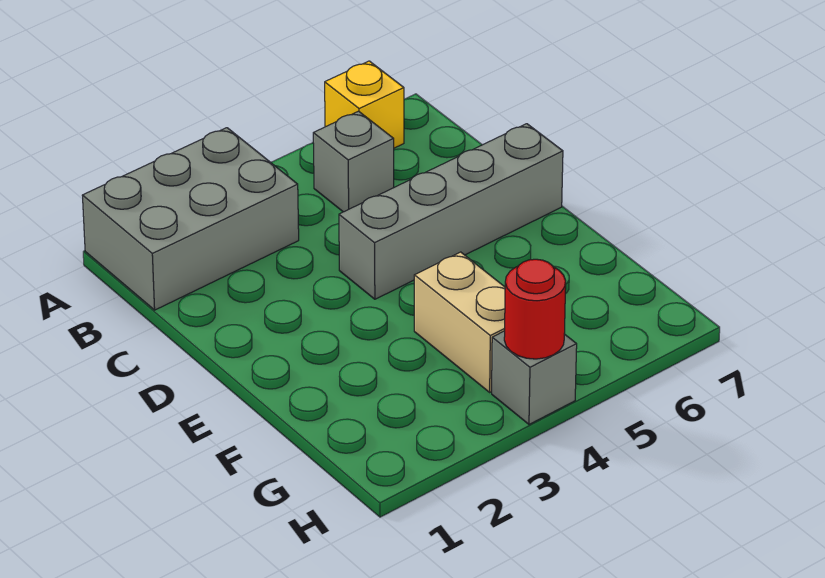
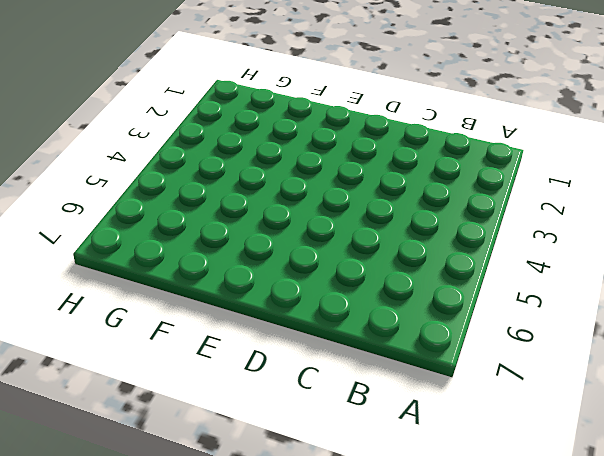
none -> grey 2x3 brick [82,128,299,310]
none -> yellow 1x1 brick [325,61,404,148]

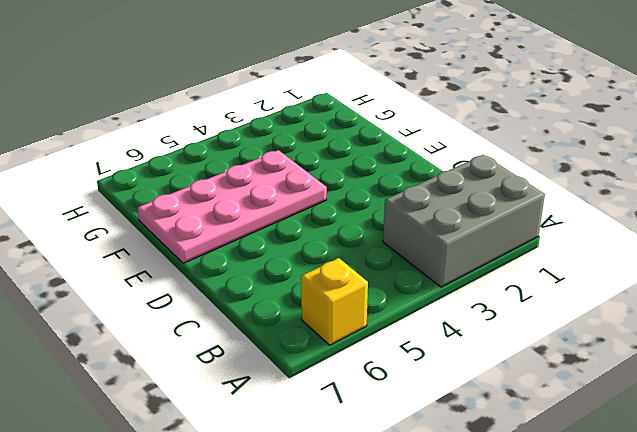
pink 2x4 plate [137,150,327,263] -> tan 1x2 brick [414,252,505,392]
none -> grey 1x1 brick [313,111,394,212]
none -> grey 1x4 brick [339,124,563,299]

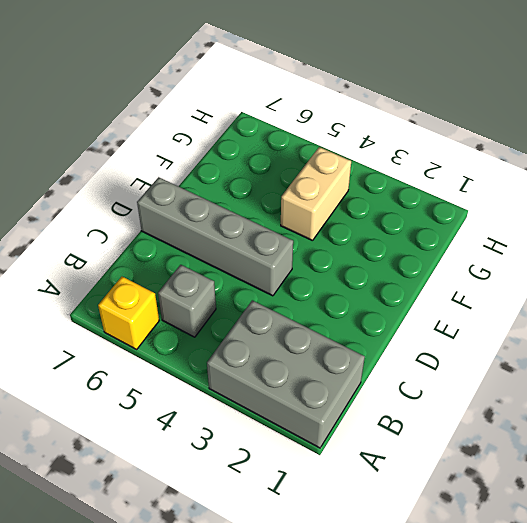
none -> grey 1x1 brick [492,331,577,424]
none -> red 1x1 round brick [504,259,566,359]

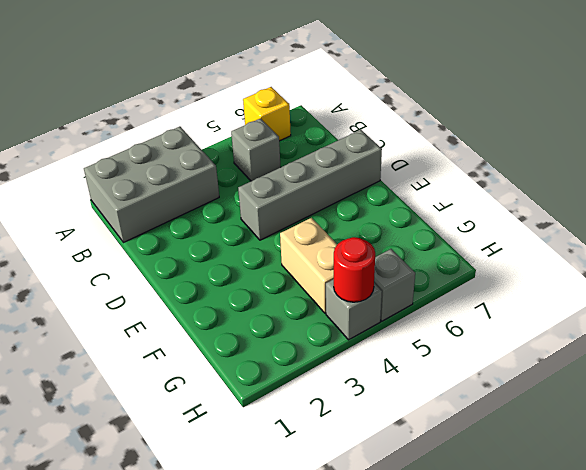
grey 1x1 brick [374,249,415,321] -> none

